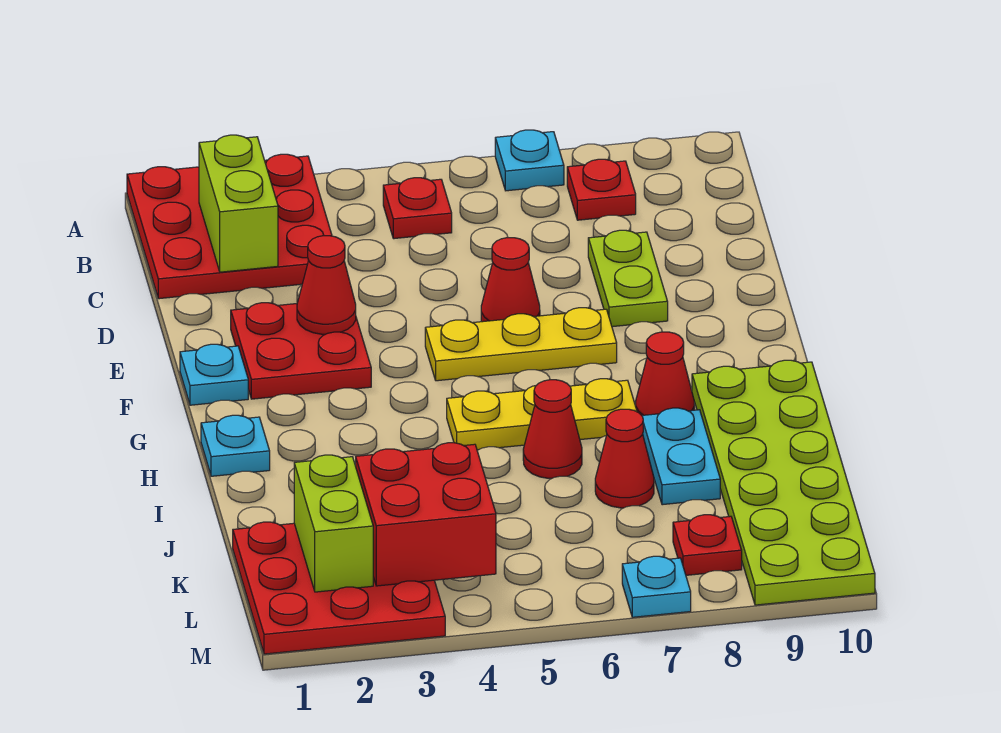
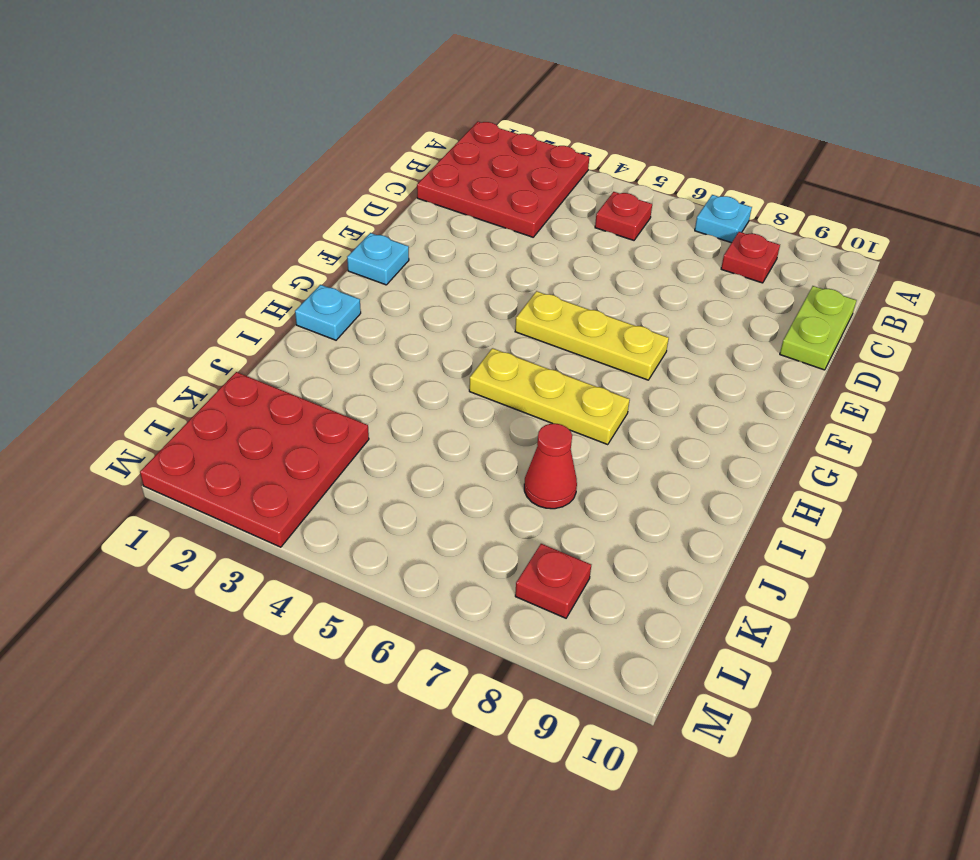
lime 1x2 plate [780,286,857,370] -> lime 1x2 plate moved to [588,230,668,327]
none -> red 2x2 plate [231,303,371,399]
none -> red 1x1 cone [481,238,540,322]
none -> red 1x1 cone [636,332,694,415]

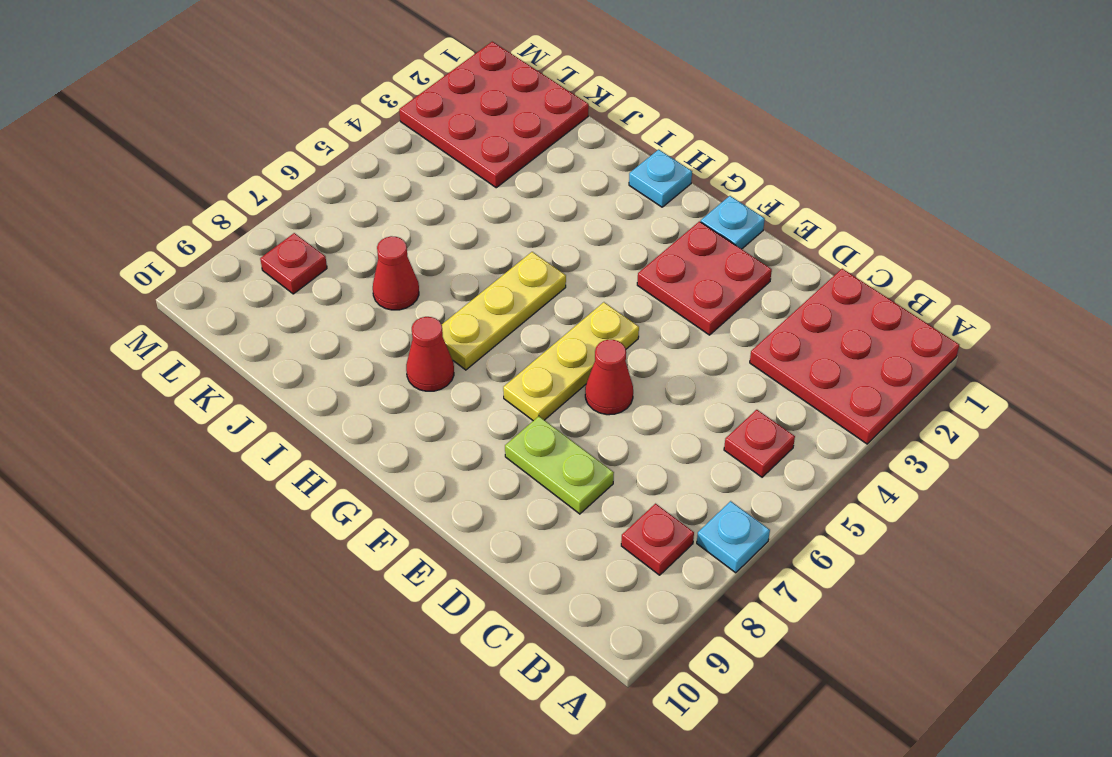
none -> lime 2x6 plate [692,360,875,605]
none -> red 1x1 cone [523,380,582,478]
none -> cyan 1x2 plate [642,408,720,505]

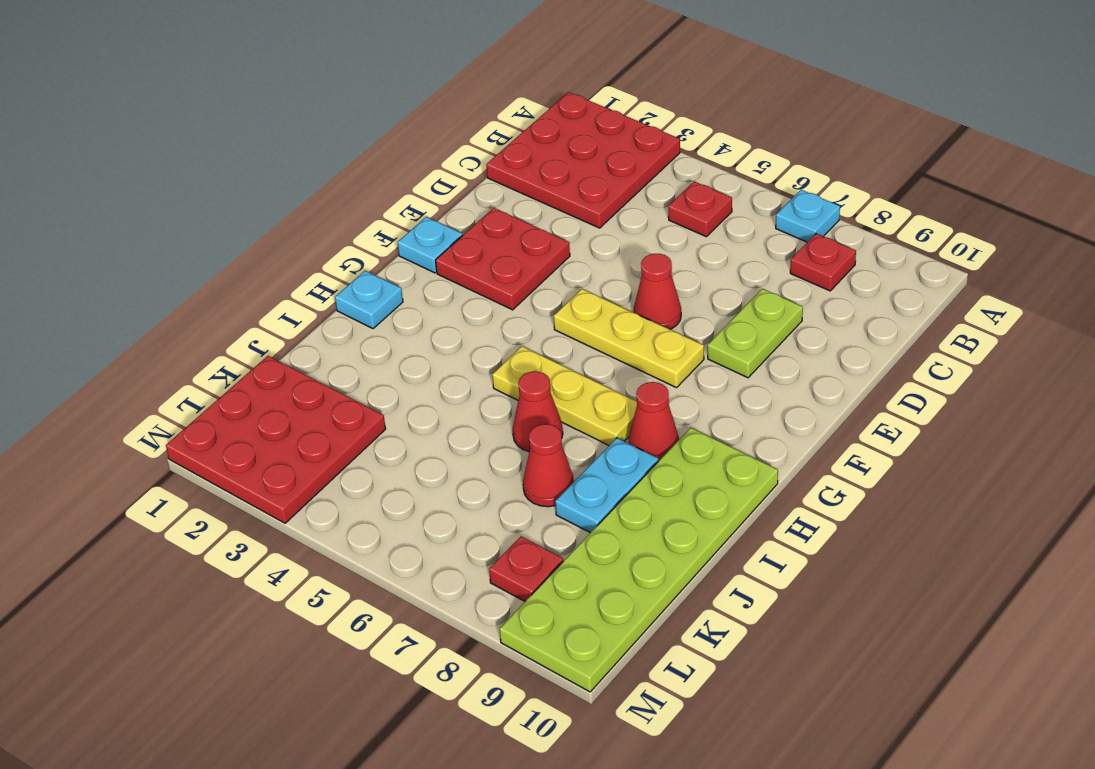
none -> cyan 1x1 plate [622,556,691,617]
none -> lime 1x2 brick [199,135,278,272]
none -> red 1x1 cone [297,236,356,334]

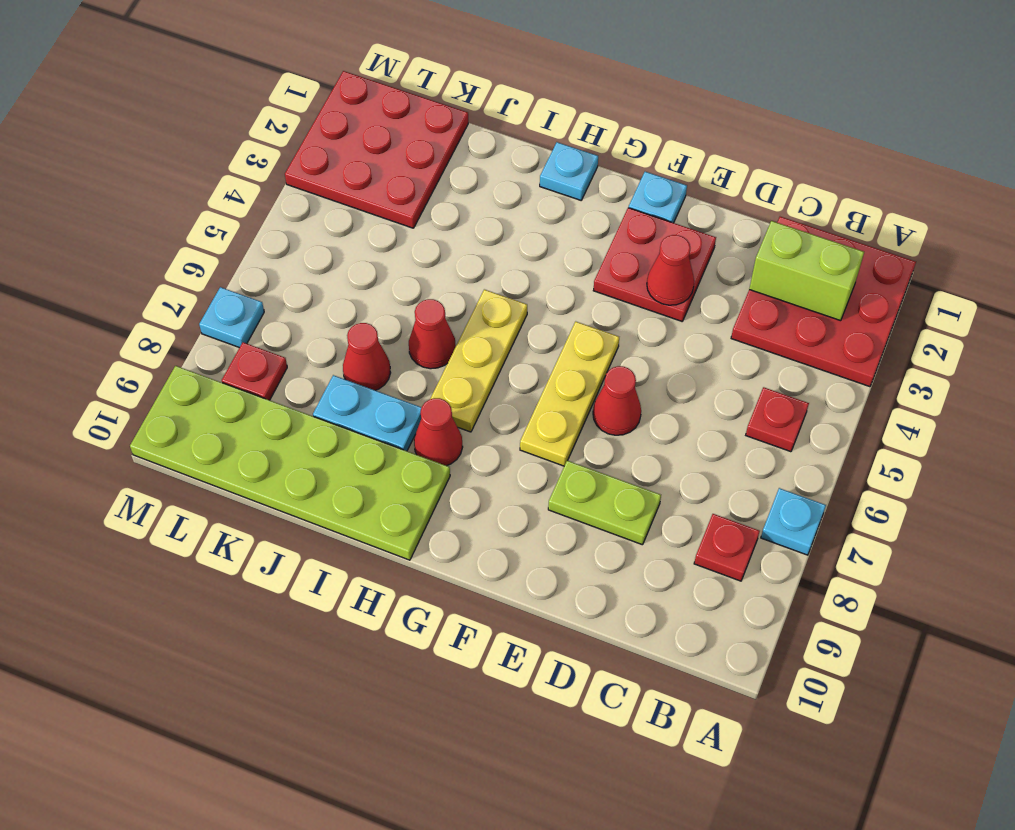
none -> lime 1x2 brick [294,455,373,592]
none -> red 2x2 brick [356,443,496,586]

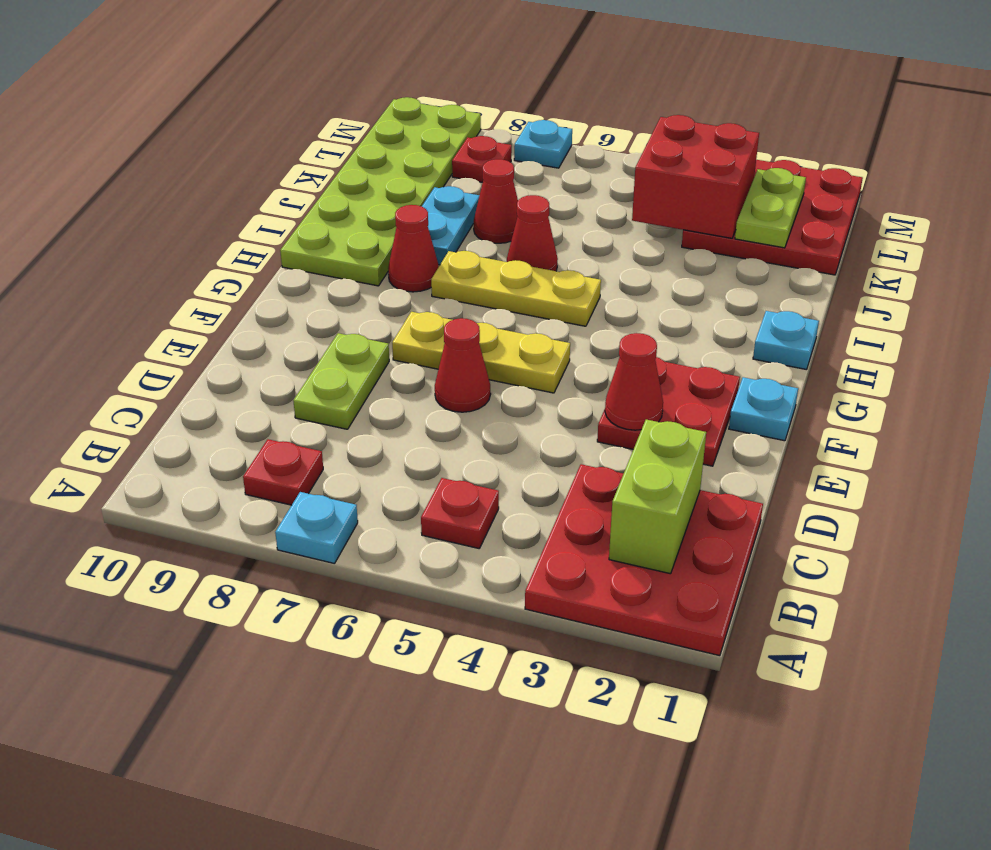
lime 1x2 plate [735,168,806,248] -> lime 1x2 brick [294,455,373,592]

